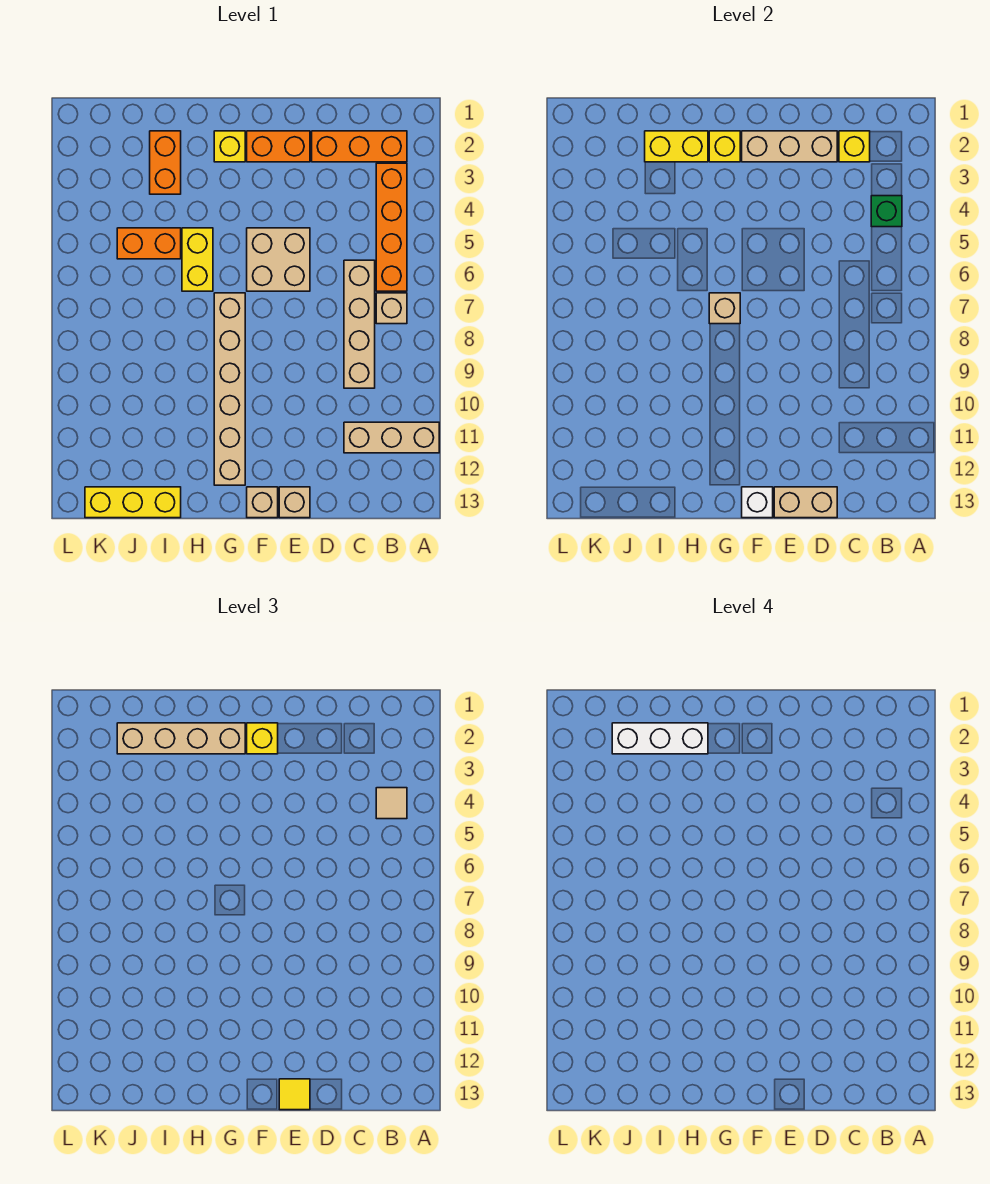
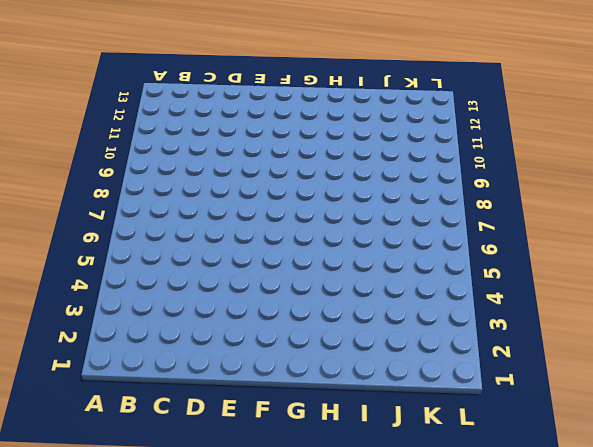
none -> tan 1x3 brick [344,422,439,453]
none -> orange 1x3 brick [312,131,407,162]
none -> orange 1x4 brick [376,163,407,291]

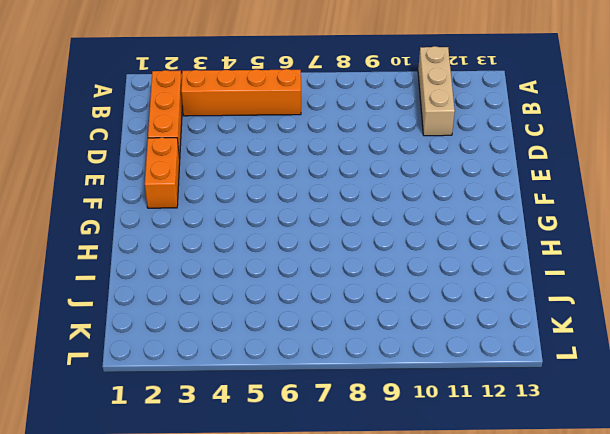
none -> tan 1x1 brick [376,293,407,324]
none -> tan 1x4 brick [344,260,375,388]
none -> tan 2x2 brick [247,228,310,291]

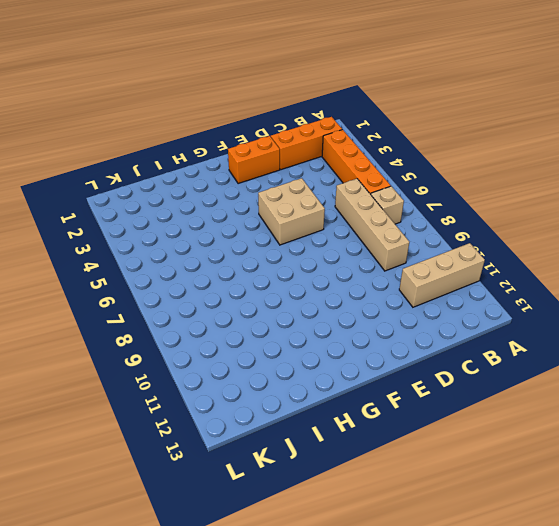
none -> tan 1x1 brick [279,487,310,518]
none -> tan 1x1 brick [247,487,278,518]
none -> yellow 1x1 brick [214,131,245,162]

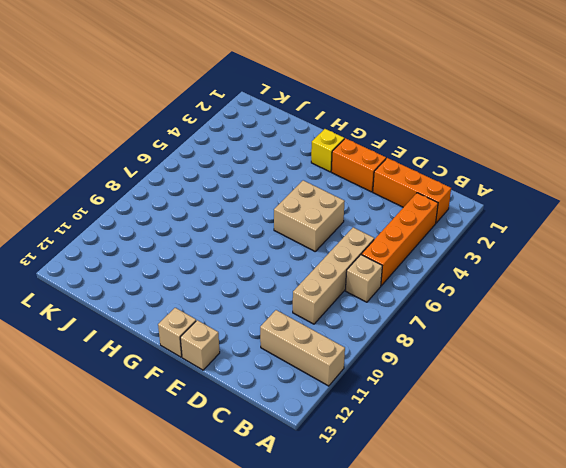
none -> tan 1x6 brick [214,293,245,485]
none -> yellow 1x2 brick [182,228,213,291]
none -> orange 1x2 brick [150,131,181,194]

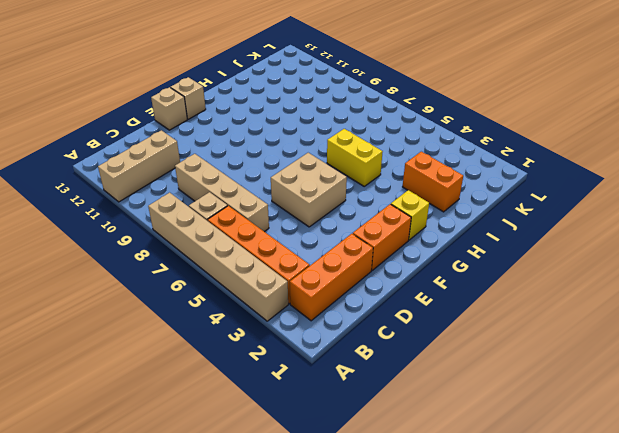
tan 1x6 brick [148,193,288,321] -> tan 1x6 brick moved to [214,293,245,485]
none -> orange 1x2 brick [117,228,181,259]
none -> yellow 1x3 brick [85,487,181,518]
none -> green 1x1 brick [871,196,902,227]

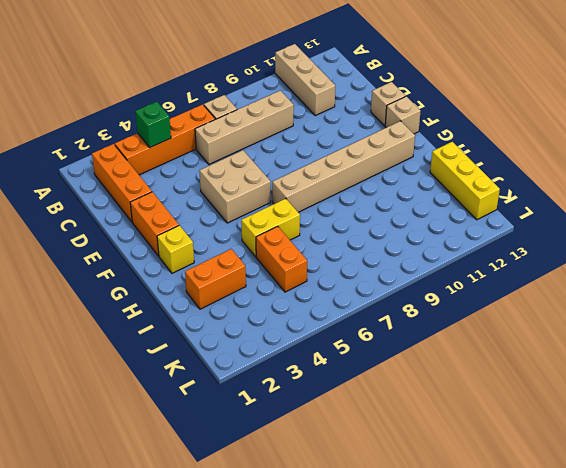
none -> yellow 1x1 brick [839,131,870,162]
none -> tan 1x3 brick [742,131,837,162]
none -> tan 1x2 brick [774,487,837,518]

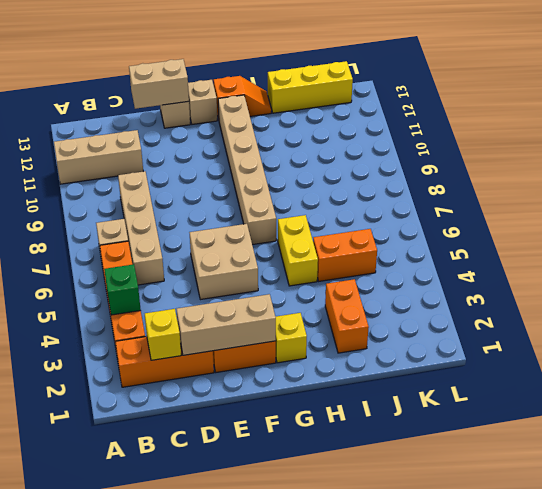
orange 1x2 slope [214,76,271,119] -> none
none -> white 1x1 brick [742,487,773,518]
none -> yellow 1x1 brick [709,131,740,162]
none -> tan 1x1 brick [709,293,740,324]

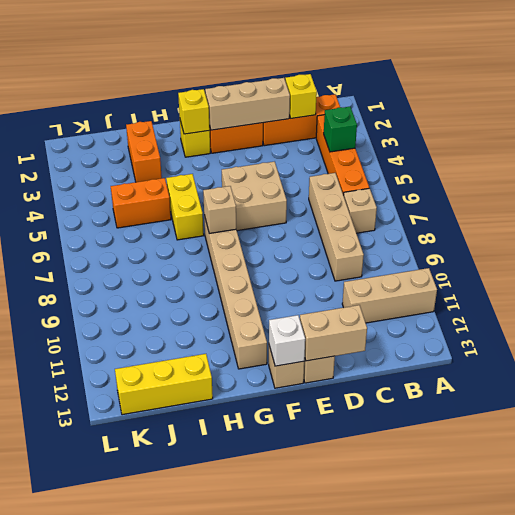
none -> yellow 1x2 brick [645,131,708,162]
none -> tan 1x1 tile [376,788,407,819]
none -> yellow 1x1 tile [279,1079,310,1110]

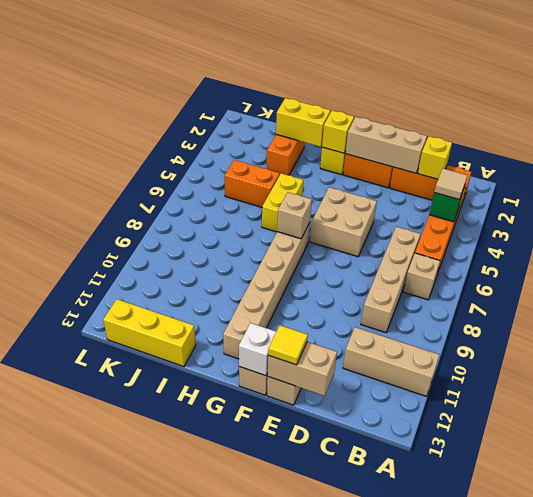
none -> yellow 1x1 brick [247,723,278,754]
none -> tan 1x4 brick [117,723,245,754]
none -> white 1x3 brick [612,723,708,754]

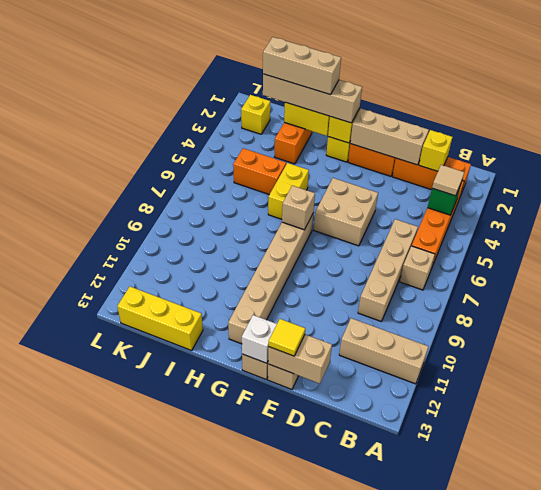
tan 1x3 brick [263,37,341,95] -> white 1x3 brick [612,723,708,754]
yellow 1x1 brick [241,95,270,134] -> yellow 1x1 brick moved to [247,723,278,754]

